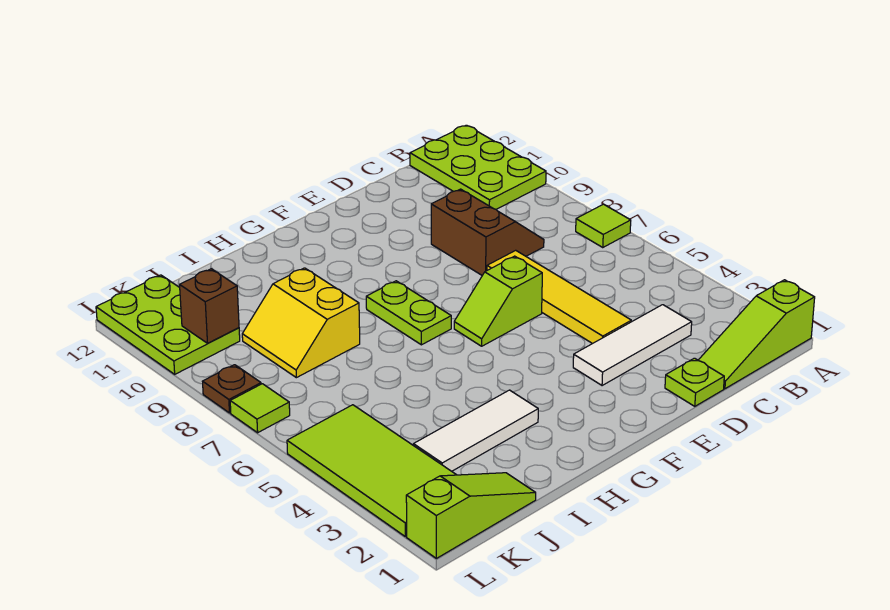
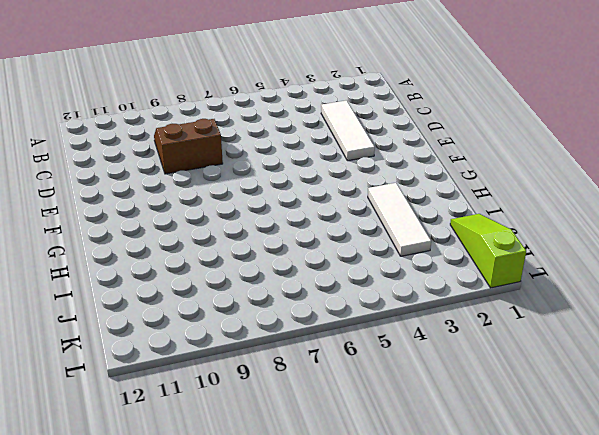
none -> lime 1x3 slope [698,280,815,389]
none -> lime 1x1 tile [576,204,631,248]
none -> lime 2x3 plate [410,125,546,209]

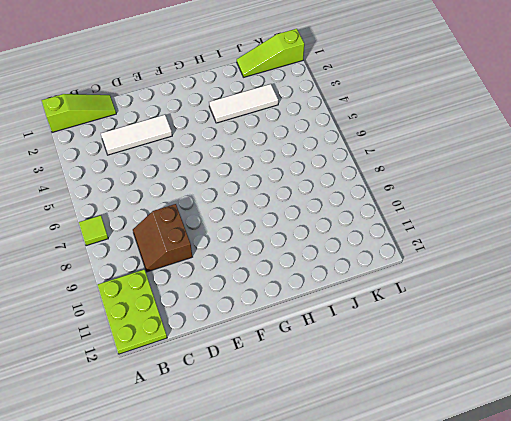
none -> lime 1x1 plate [665,358,724,406]
none -> yellow 1x4 tile [487,250,631,344]
none -> lime 1x2 slope [454,256,542,346]

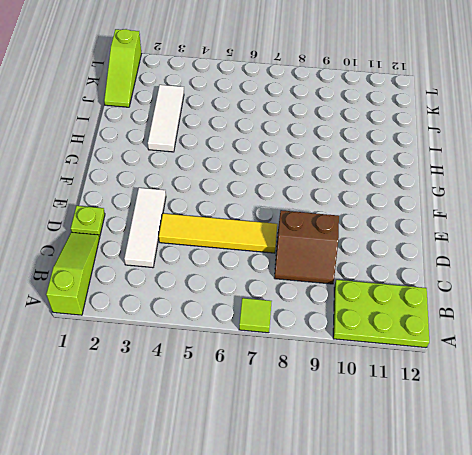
none -> lime 1x2 slope [454,256,542,346]
none -> lime 1x2 plate [366,281,451,345]
none -> yellow 2x2 slope [242,268,360,378]

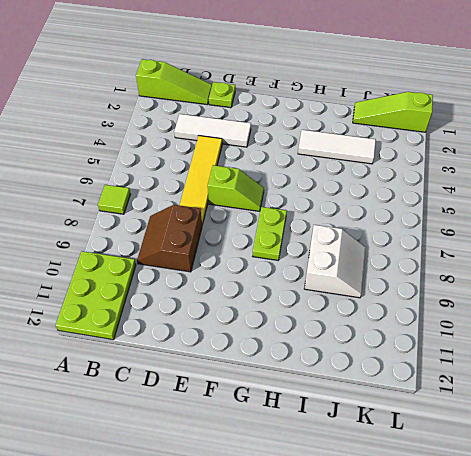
white 2x2 slope [304,225,366,298] -> yellow 2x2 slope [242,268,360,378]
none -> lime 2x4 tile [287,405,456,537]
none -> lime 2x3 plate [96,275,240,374]
none -> lime 1x1 tile [230,384,290,433]

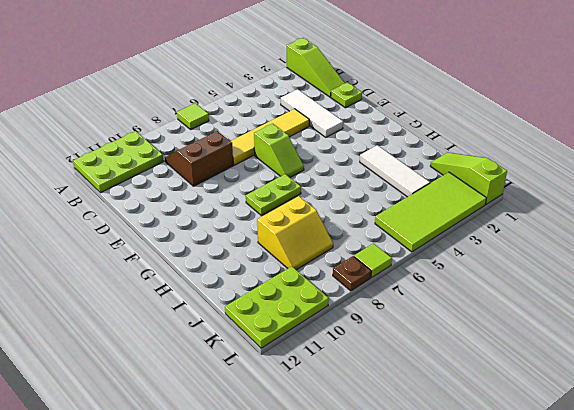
none -> brown 1x1 brick [180,269,239,343]

